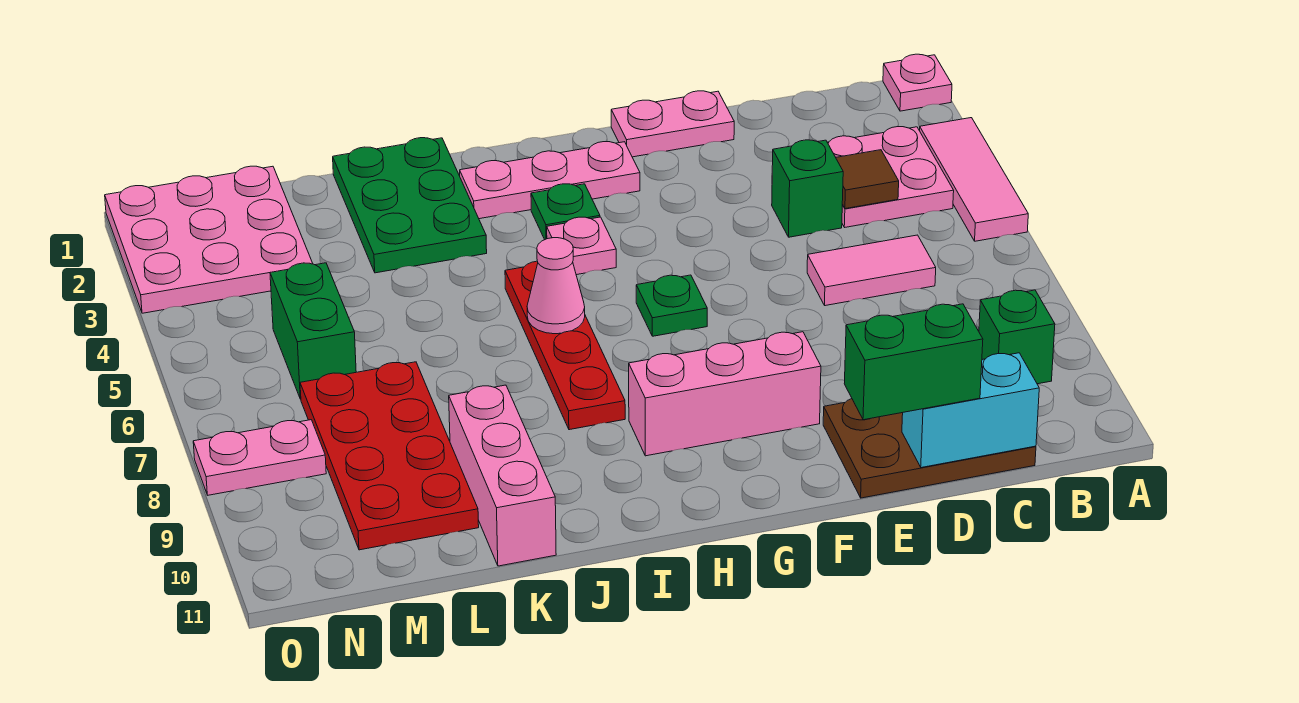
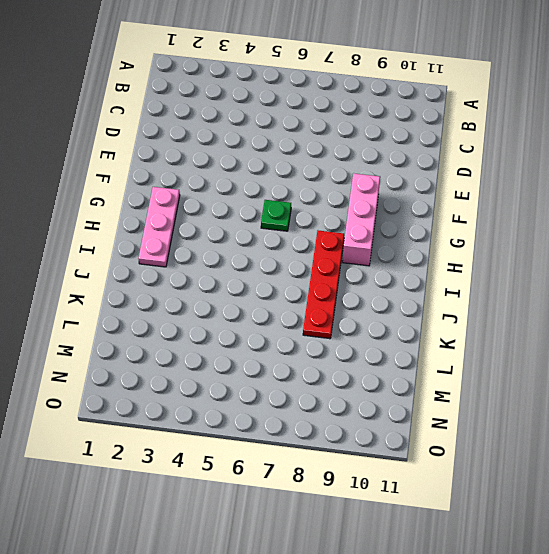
red 1x4 plate [303,231,344,339] -> red 1x4 plate turned to [505,261,625,430]
none -> pink 1x1 plate [883,54,952,111]
none -> pink 1x3 tile [920,118,1028,241]
none -> pink 2x2 plate [827,127,954,227]

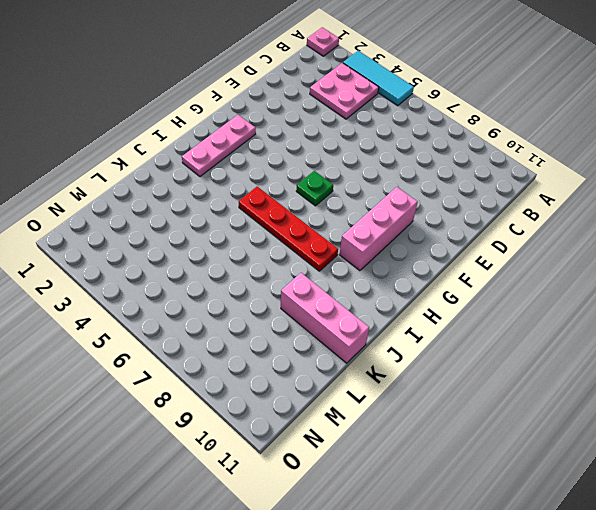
cyan 1x3 tile [343,51,414,106] -> pink 1x3 tile [920,118,1028,241]
none -> green 1x1 brick [979,290,1055,384]
none -> pink 1x2 tile [807,235,936,306]
none -> brown 2x3 plate [823,399,1036,498]

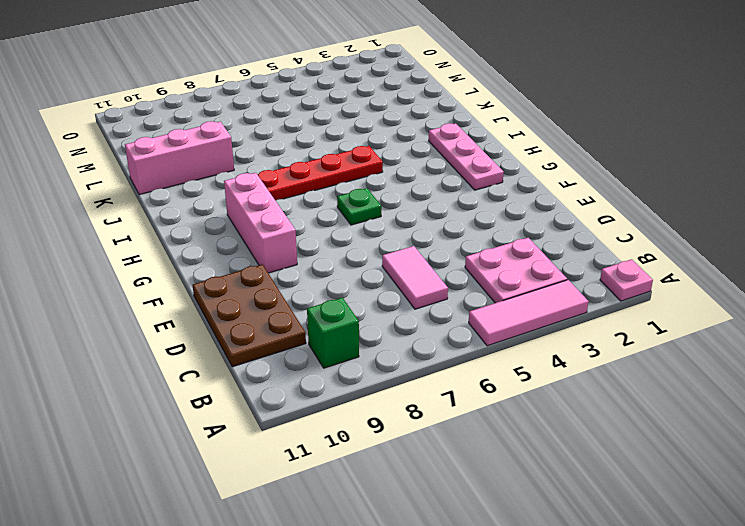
none -> green 1x1 brick [772,140,843,237]
none -> pink 1x2 plate [611,91,734,157]
none -> green 1x1 plate [531,184,600,240]

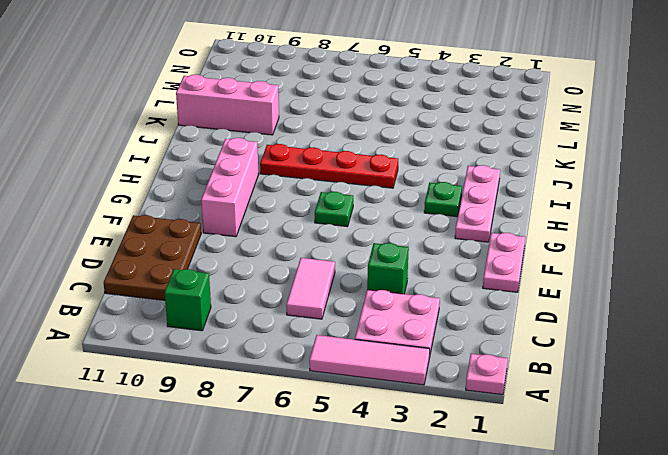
none -> pink 1x1 plate [547,217,616,275]
none -> green 2x3 plate [333,138,487,273]
none -> red 2x4 plate [300,362,479,550]

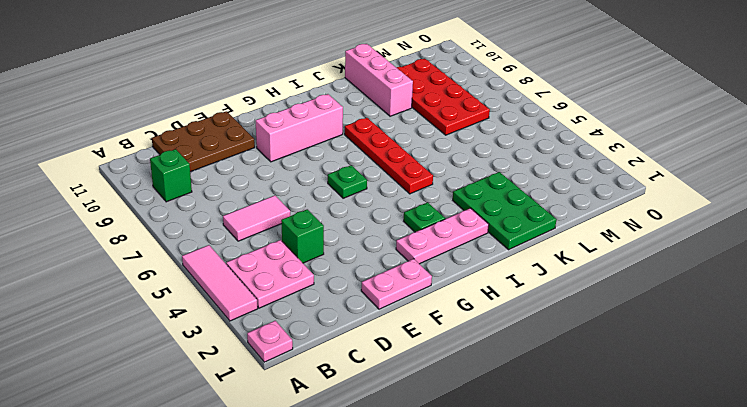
none -> pink 1x1 plate [547,217,616,275]
none -> pink 3x3 plate [105,166,313,313]
none -> green 1x2 brick [270,263,356,399]

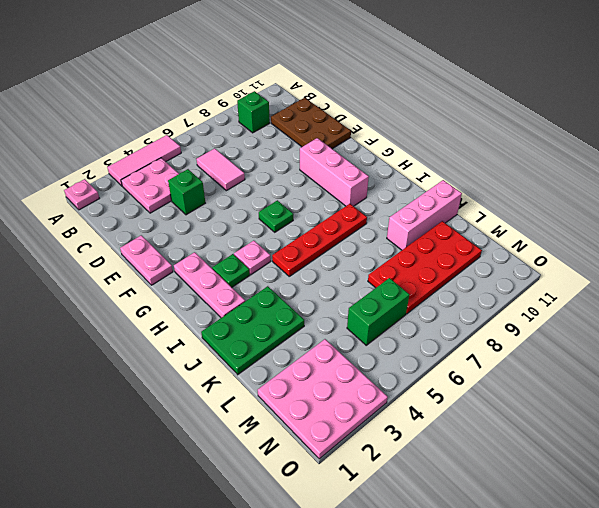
none -> pink 1x2 plate [193,420,326,495]
none -> brown 1x1 tile [836,150,899,209]
none -> cyan 1x2 brick [902,353,1039,468]

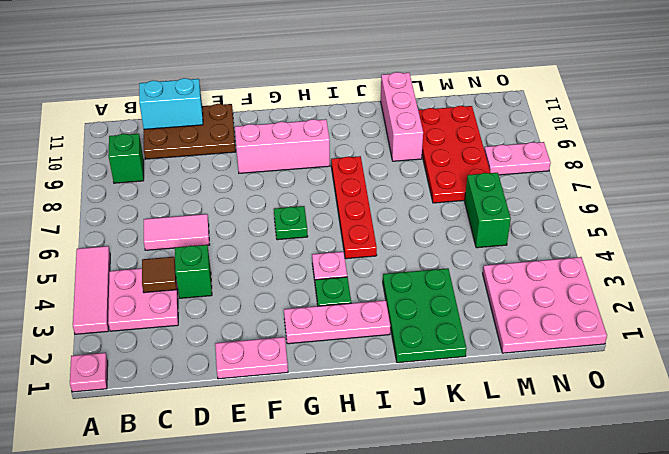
none -> pink 1x1 cone [527,238,585,334]
none -> green 1x2 brick [844,304,983,420]

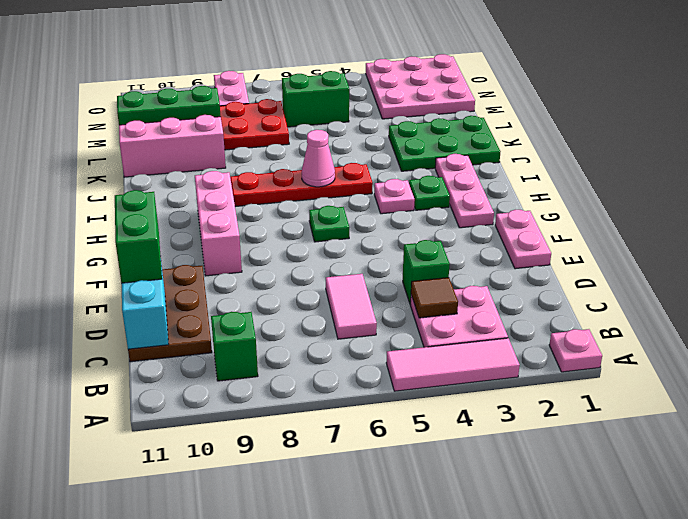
green 1x3 brick [117,86,221,125] -> none

